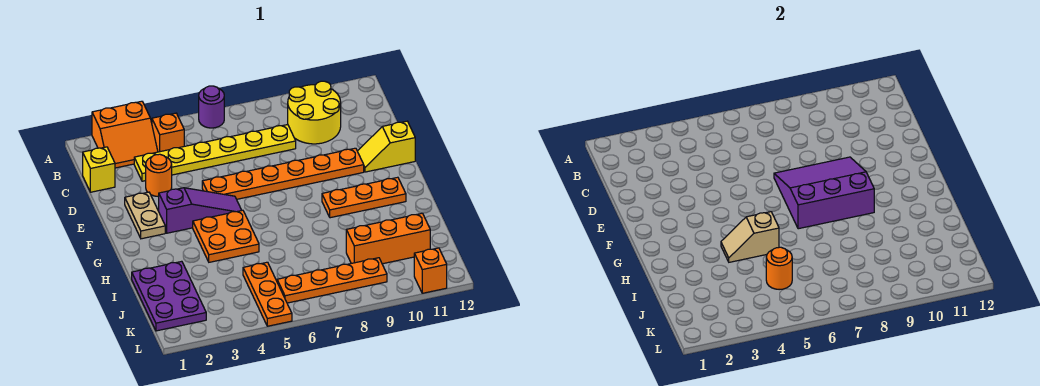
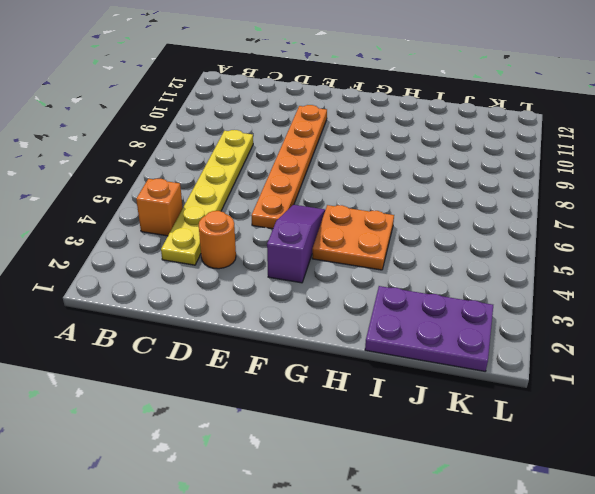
none -> orange 2x2 slope [92,101,158,168]
none -> purple 1x1 round brick [199,86,224,128]
none -> yellow 2x2 round brick [288,81,341,144]

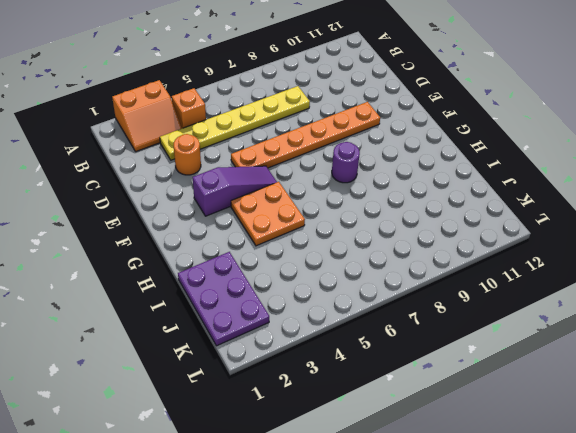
purple 1x1 round brick [332,142,360,183] -> purple 1x1 round brick moved to [199,86,224,128]
none -> yellow 2x2 round brick [288,81,341,144]
none -> yellow 1x1 brick [83,147,115,192]
none -> tan 1x2 plate [125,192,165,239]

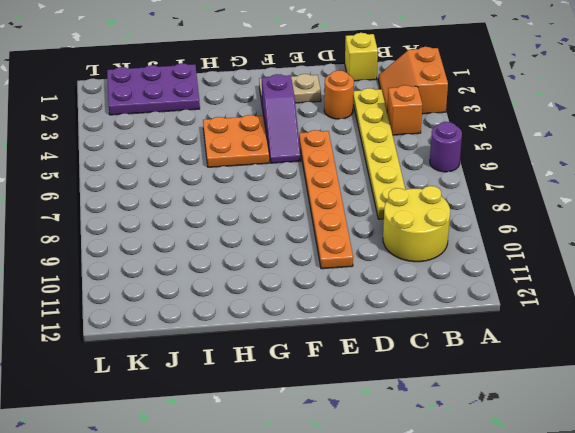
none -> yellow 1x2 slope [358,121,415,172]
none -> orange 1x3 plate [322,177,406,218]
none -> orange 1x3 plate [243,262,292,326]

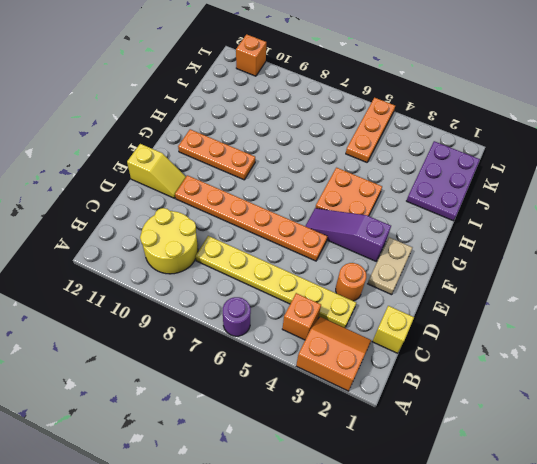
none -> orange 1x3 brick [346,213,430,264]
none -> orange 1x4 plate [277,258,387,303]
none -> purple 3x3 slope [774,157,874,229]

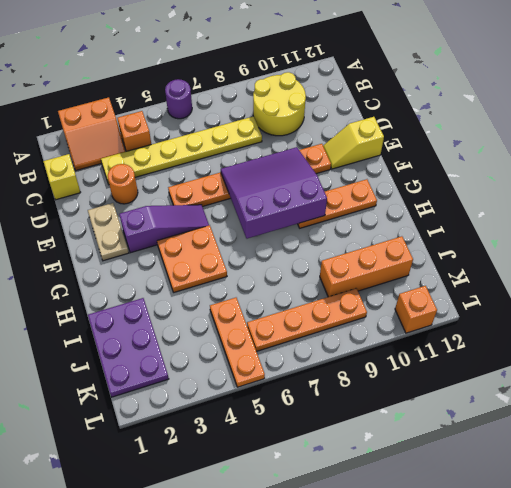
none -> tan 1x2 slope [721,212,779,262]
none -> orange 1x1 round brick [766,247,792,290]

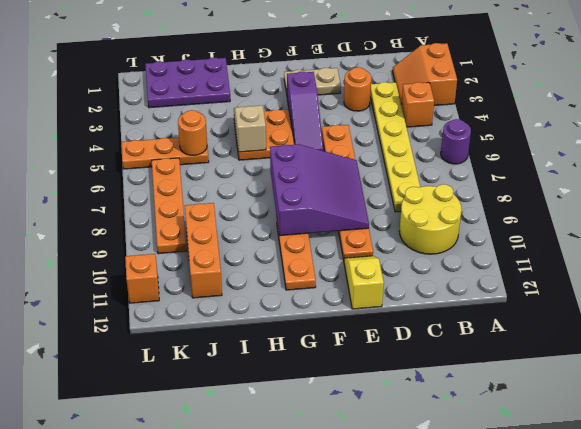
none -> yellow 1x1 brick [83,147,115,192]

